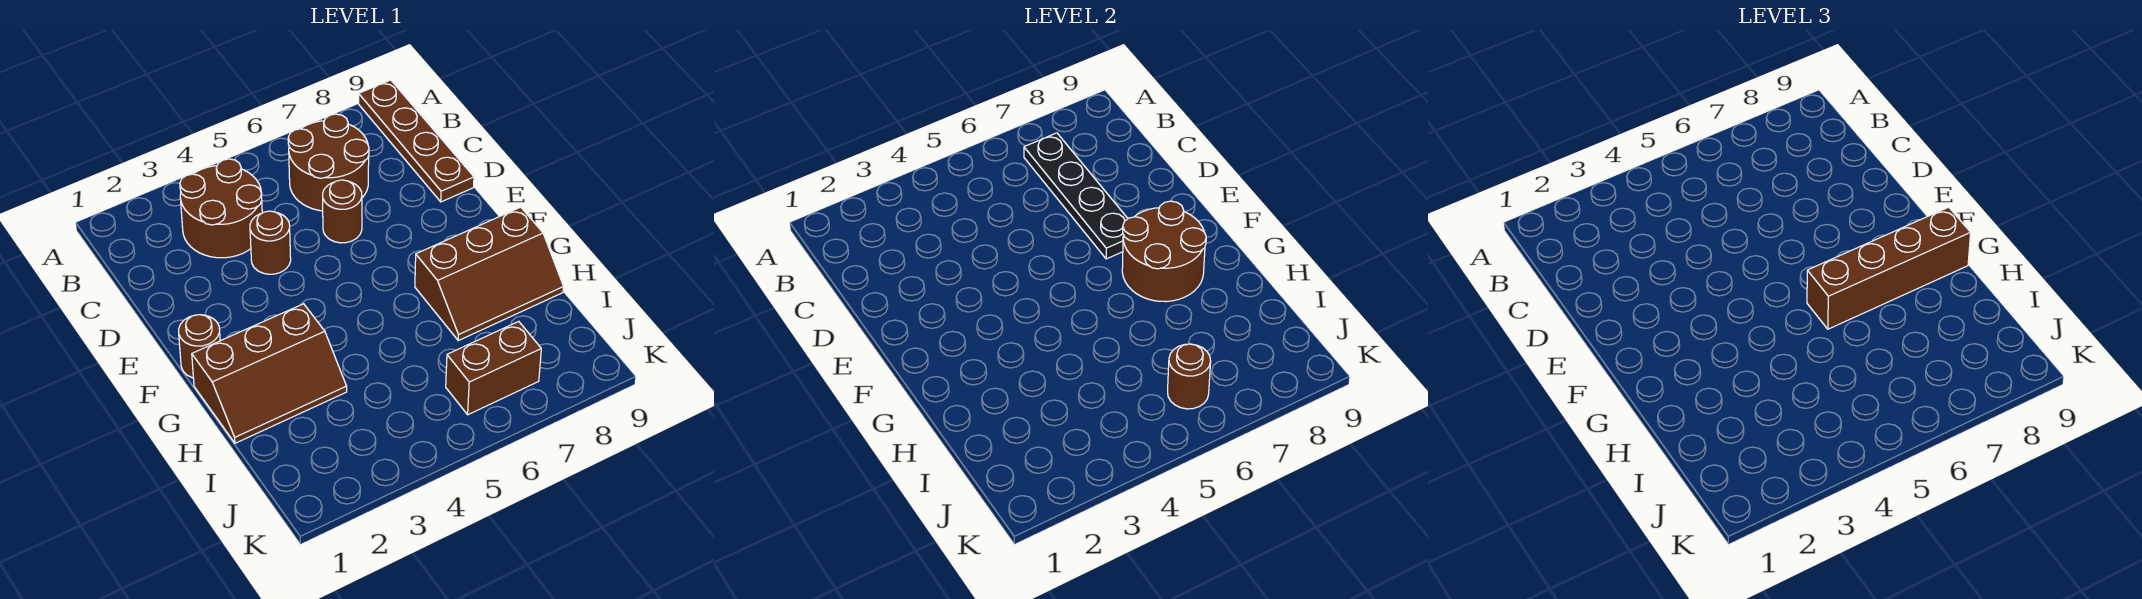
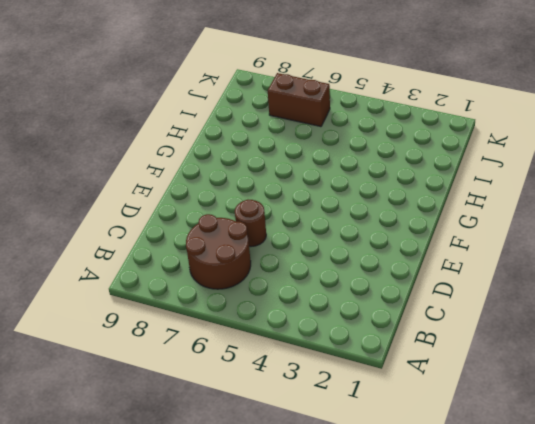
none -> brown 1x4 plate [359,80,474,202]
none -> brown 2x2 round brick [180,159,262,258]
none -> brown 1x1 round brick [250,211,291,274]

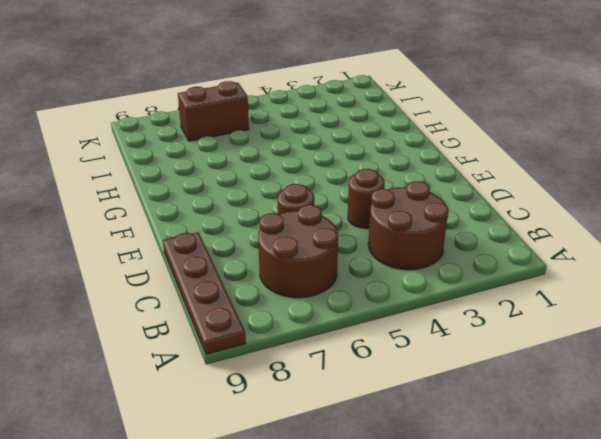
none -> brown 1x1 round brick [179,315,220,378]
none -> brown 2x3 slope [192,304,347,443]
none -> brown 2x3 slope [415,207,564,341]

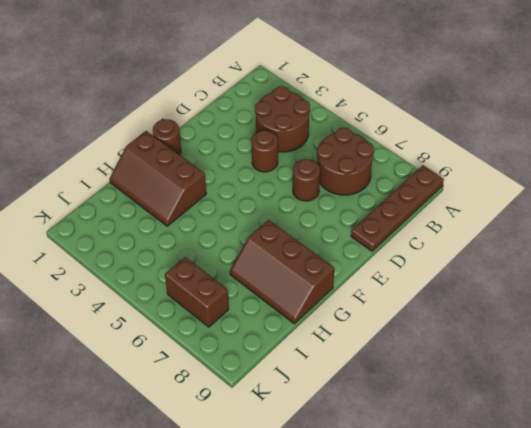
none -> black 1x4 plate [1024,133,1128,259]
none -> brown 2x2 round brick [1122,201,1206,302]
none -> brown 1x1 round brick [1168,344,1211,409]

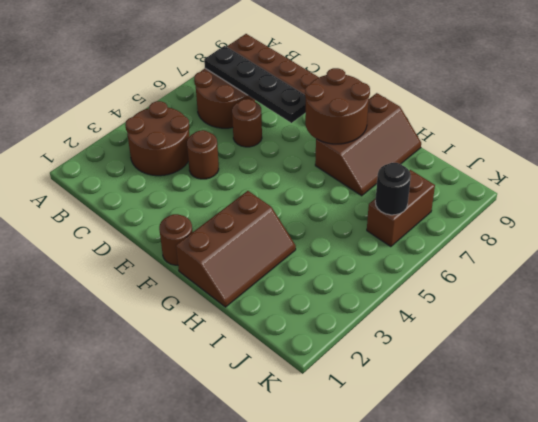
black 1x1 round brick [375,163,411,215] -> brown 1x1 round brick [1168,344,1211,409]
none -> brown 1x4 brick [1807,207,1971,329]

